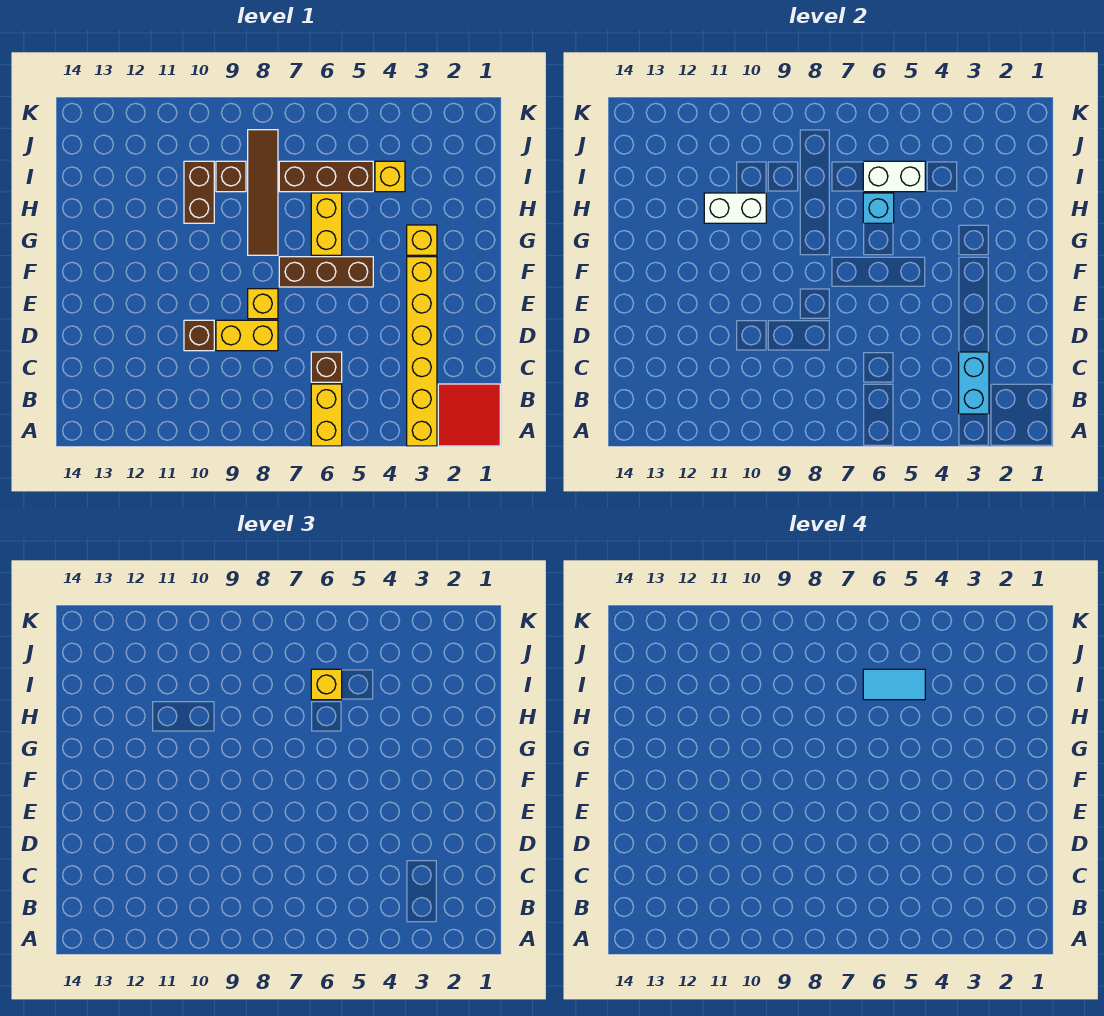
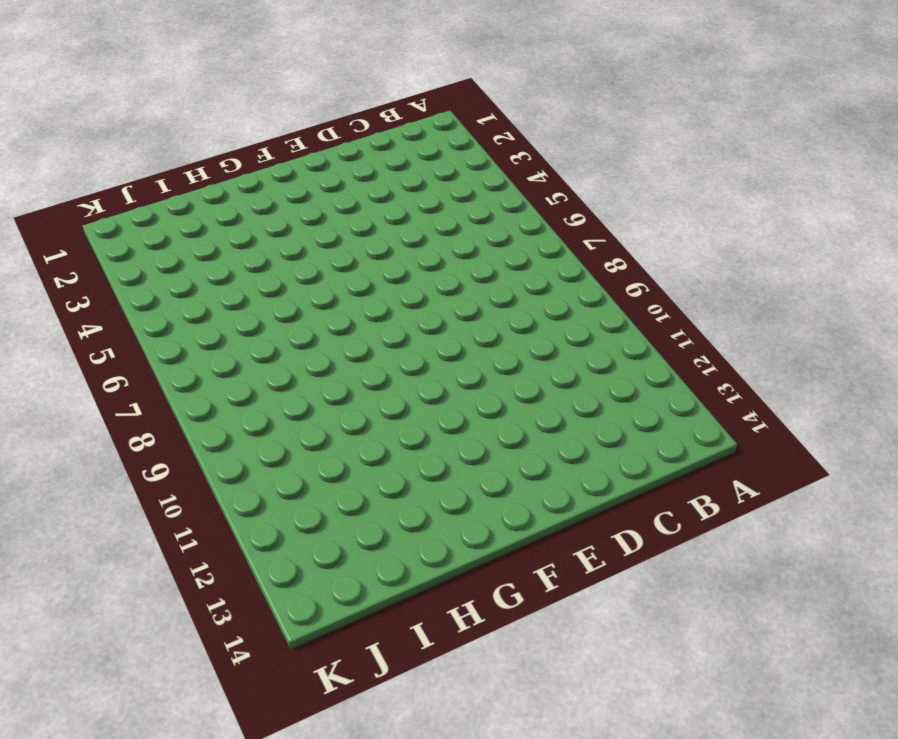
none -> red 2x2 tile [438,384,500,446]
none -> yellow 1x6 brick [407,257,437,446]
none -> yellow 1x2 brick [311,384,342,446]

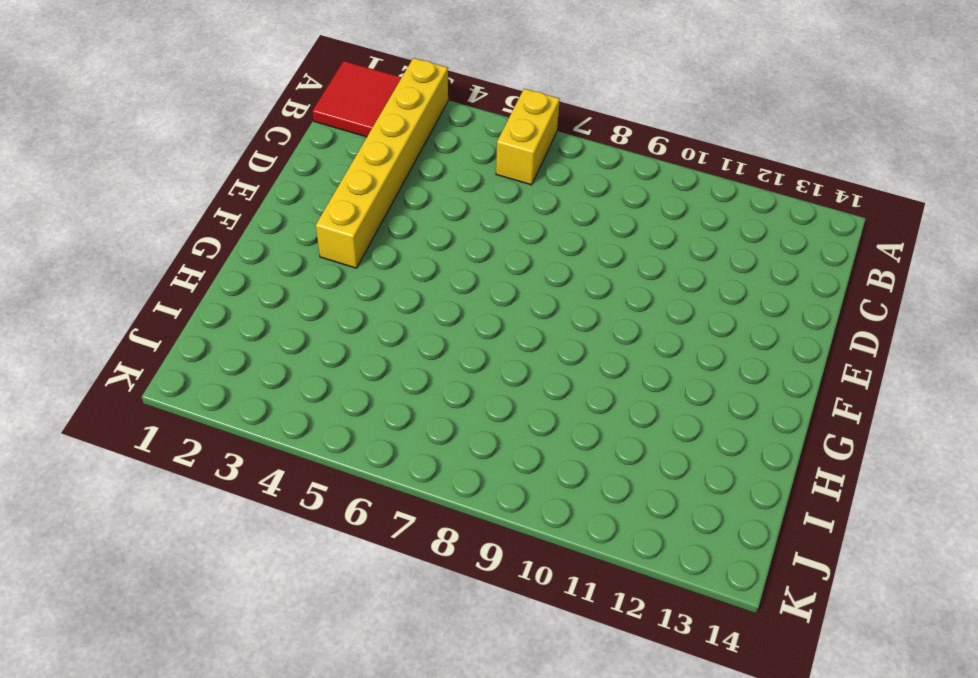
none -> brown 1x1 brick [311,352,342,382]
none -> yellow 1x2 brick [216,320,278,351]
none -> brown 1x1 brick [184,320,214,351]

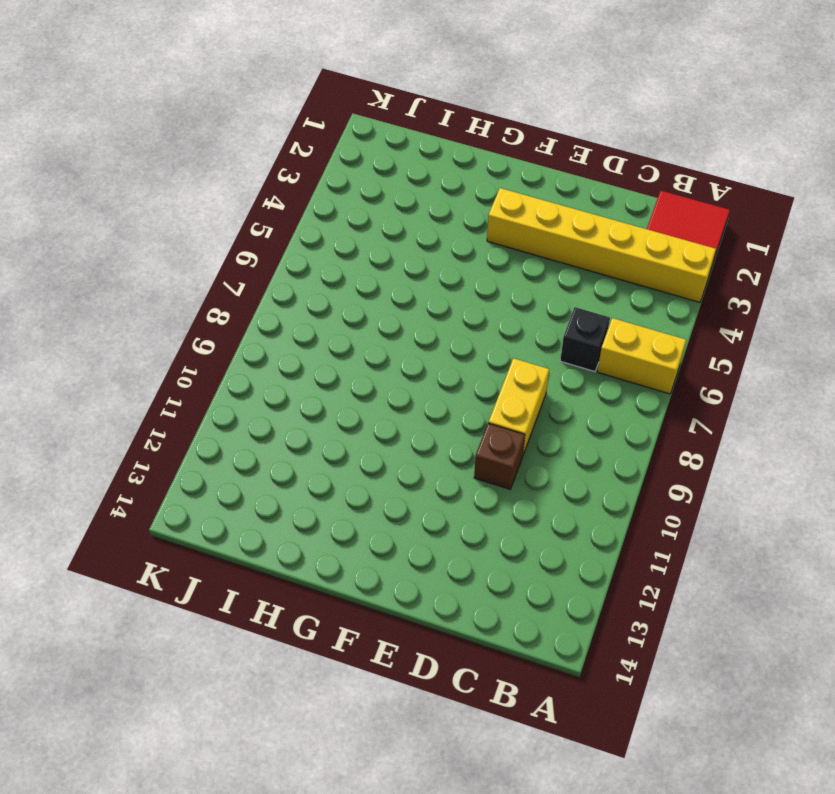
black 1x1 brick [560,307,610,372] -> brown 1x1 brick [311,352,342,382]
none -> yellow 1x1 brick [248,289,278,319]
none -> brown 1x3 brick [279,257,373,287]
none -> yellow 1x1 brick [407,225,437,255]

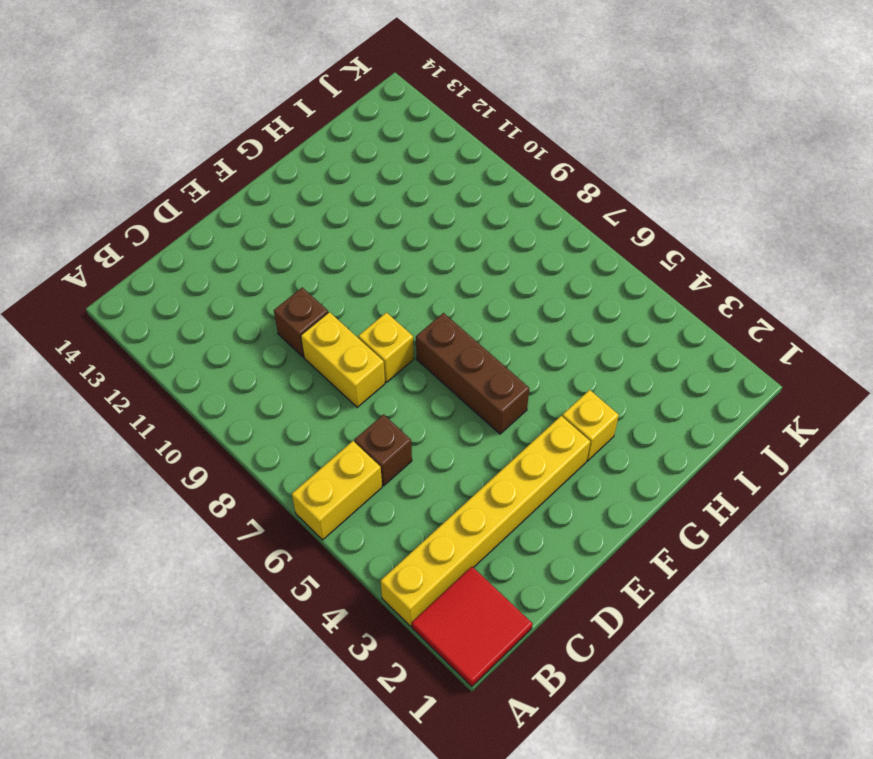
none -> yellow 1x2 brick [311,193,342,255]
none -> brown 1x4 tile [248,130,278,255]
none -> brown 1x2 brick [184,161,214,223]

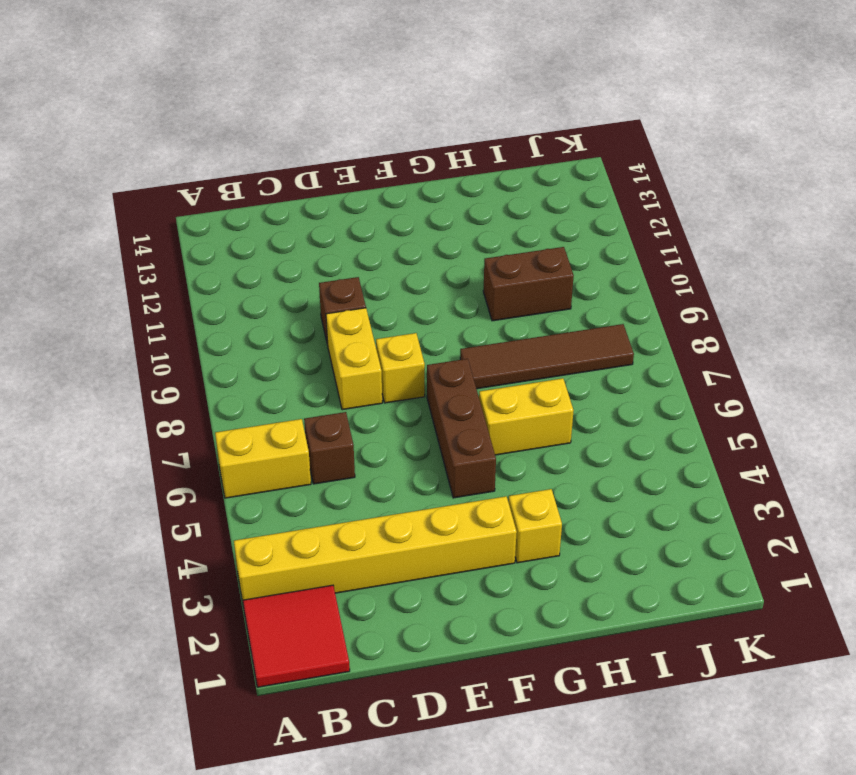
none -> yellow 1x1 brick [375,161,405,192]
none -> brown 1x3 brick [279,161,373,192]
none -> brown 1x1 brick [216,161,246,192]

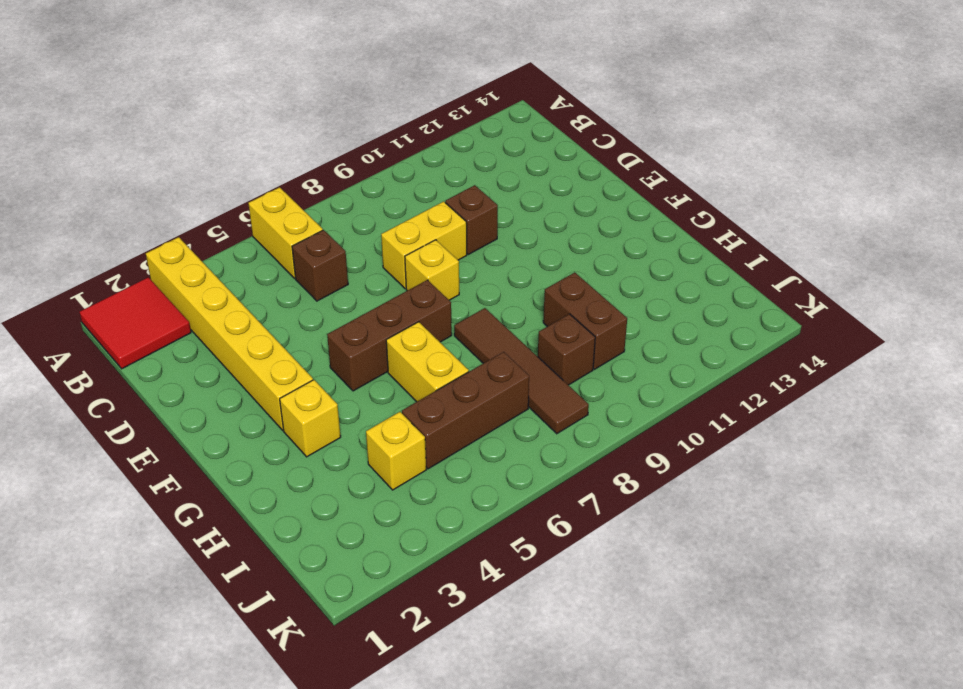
none -> cyan 1x2 brick [959,352,989,414]
none -> cyan 1x1 brick [863,193,894,223]
none -> white 1x2 brick [704,193,766,223]

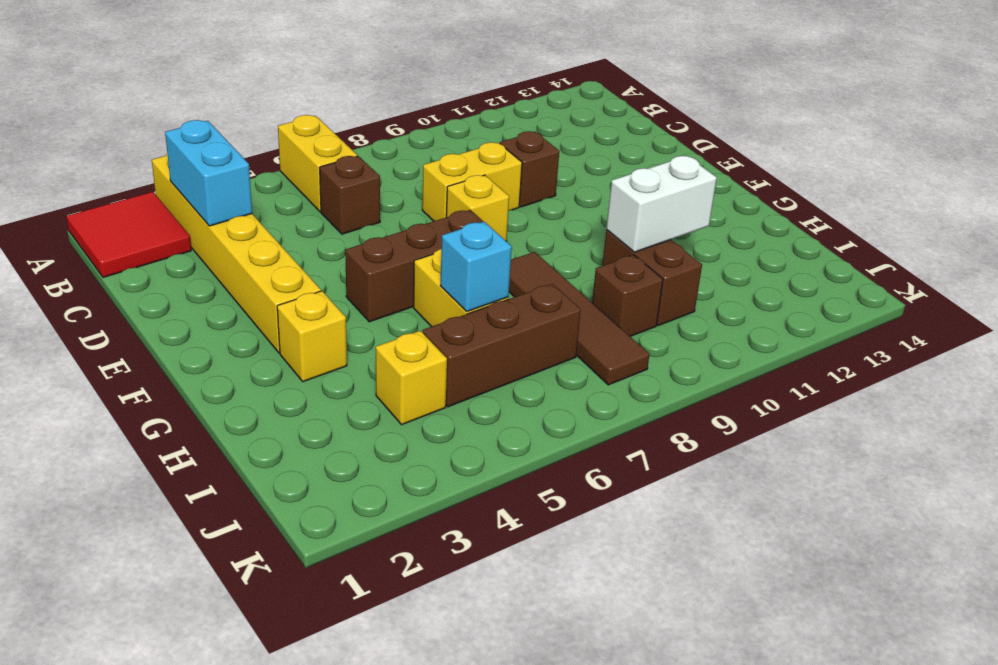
none -> white 1x2 brick [863,161,925,192]
none -> yellow 1x1 brick [311,669,342,700]
none -> cyan 1x2 tile [863,669,925,700]

